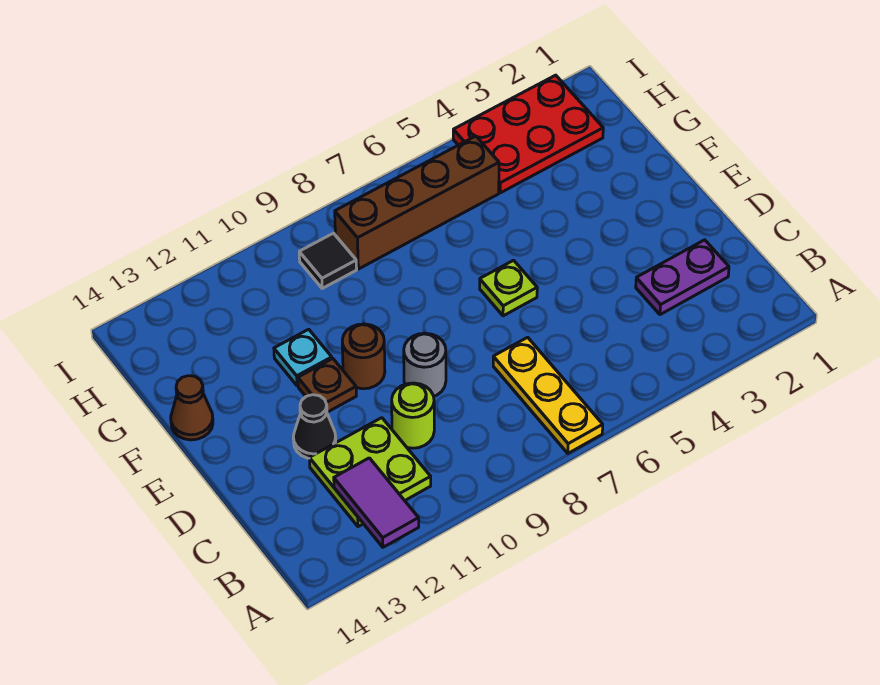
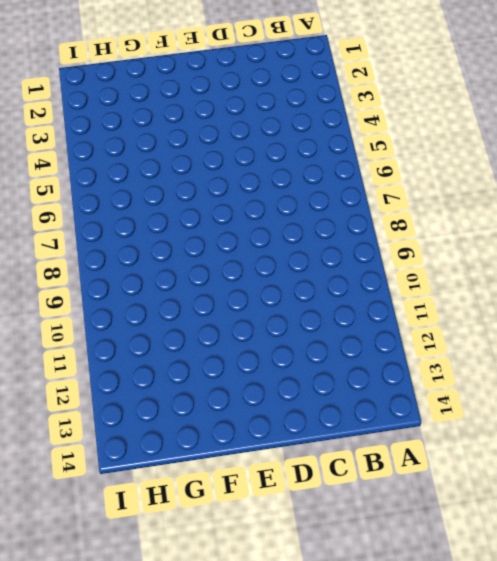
none -> yellow 1x3 plate [493,337,603,453]
none -> lime 2x2 plate [309,418,431,527]
none -> purple 1x2 plate [636,240,729,315]

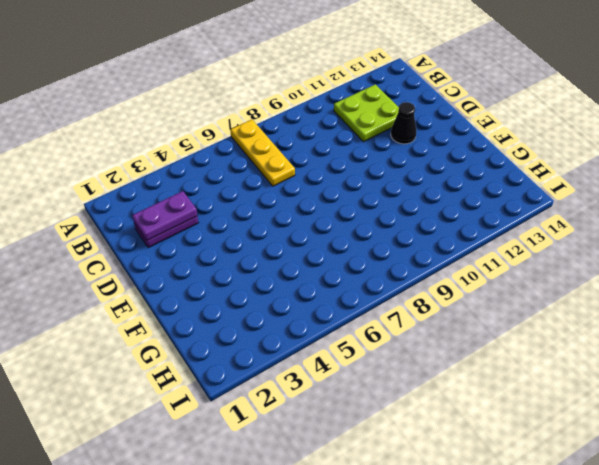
purple 1x2 plate [132,191,197,240] -> none
none -> lime 1x1 round brick [392,383,434,448]
none -> grey 1x1 round brick [404,333,446,396]
none -> lime 1x1 plate [480,260,537,316]

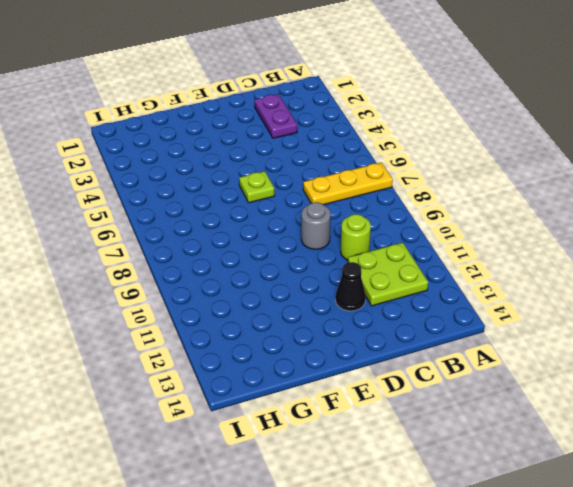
none -> brown 1x1 round brick [342,324,385,389]
none -> brown 1x1 plate [298,359,356,412]
none -> cyan 1x1 plate [274,329,332,386]

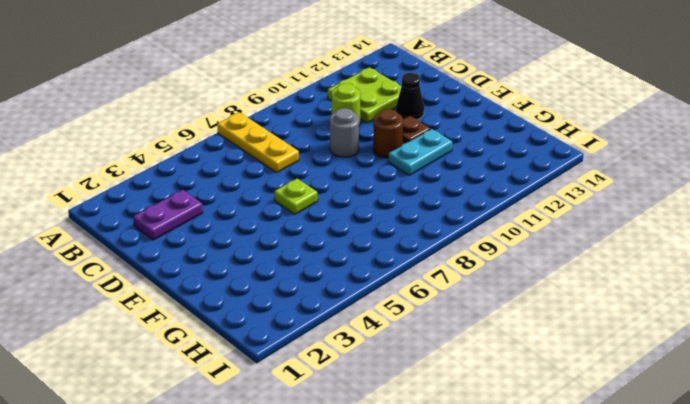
cyan 1x2 plate [389,129,452,175] -> cyan 1x1 plate [274,329,332,386]
none -> brown 1x1 cone [171,376,213,440]
none -> red 2x3 plate [453,75,603,193]
none -> brown 1x4 brick [335,136,499,269]

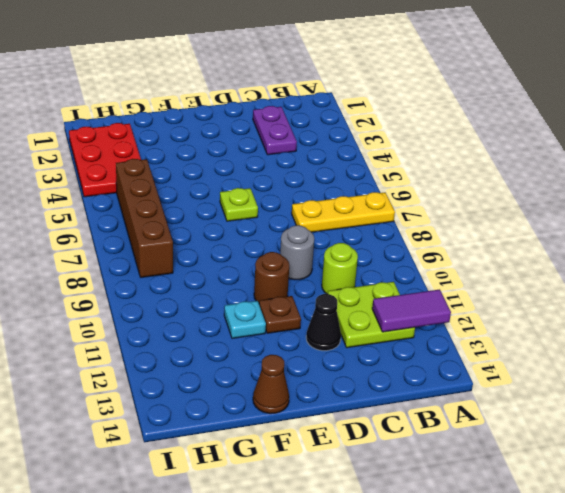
none -> black 1x1 tile [299,233,357,288]

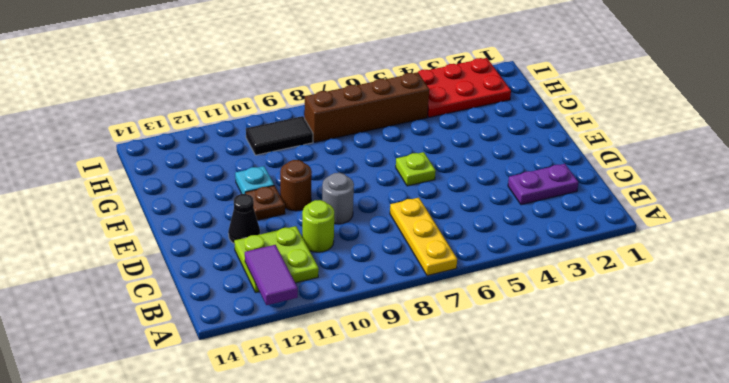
black 1x2 tile [246,116,313,155] -> black 1x1 tile [299,233,357,288]
none -> brown 1x1 cone [171,376,213,440]

